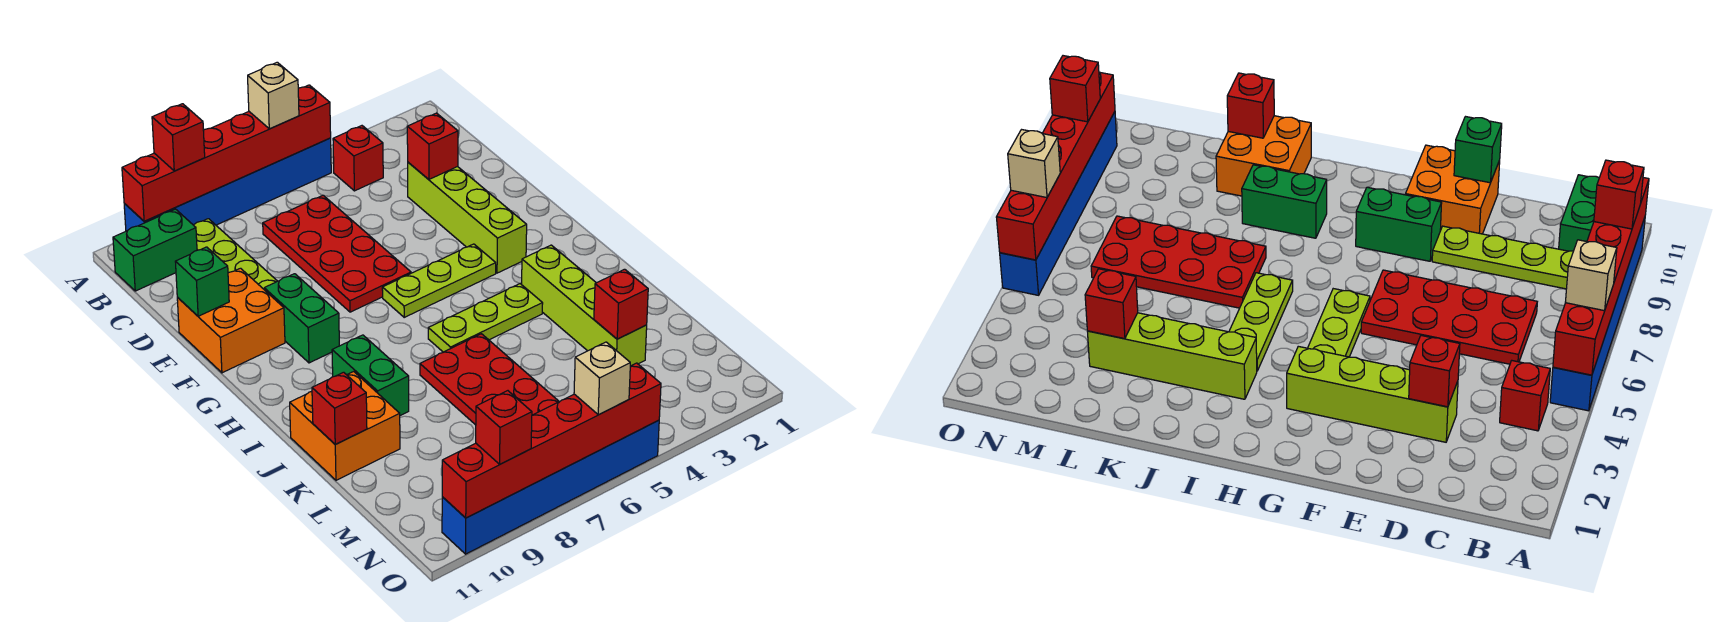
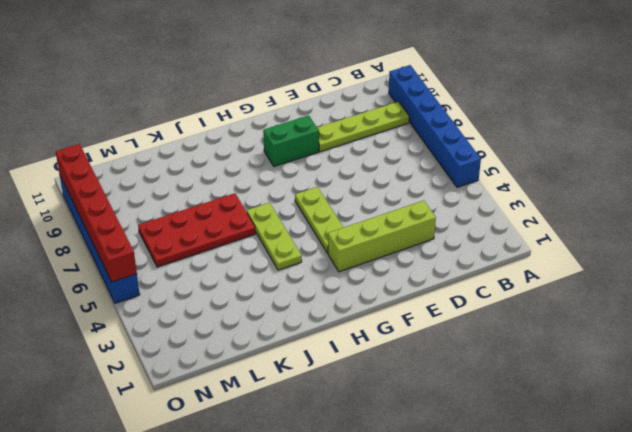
none -> red 1x1 brick [333,126,383,191]
none -> green 1x2 brick [113,209,197,291]
none -> red 2x4 plate [263,195,411,312]

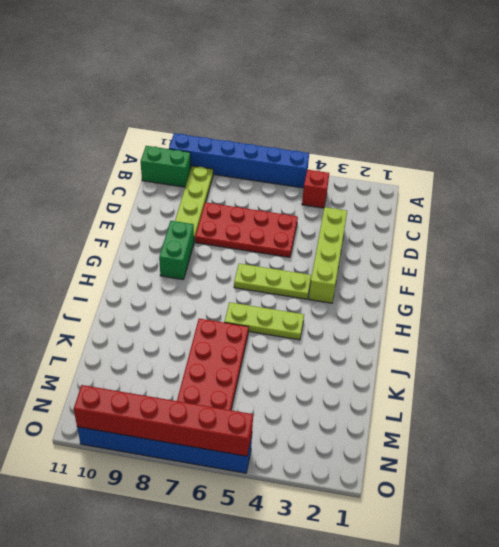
red 2x4 plate [195,202,298,257] -> red 2x4 plate turned to [263,195,411,312]
none -> orange 2x2 brick [177,268,285,373]
none -> lime 1x4 brick [522,245,647,366]
none -> green 1x2 brick [332,335,409,416]

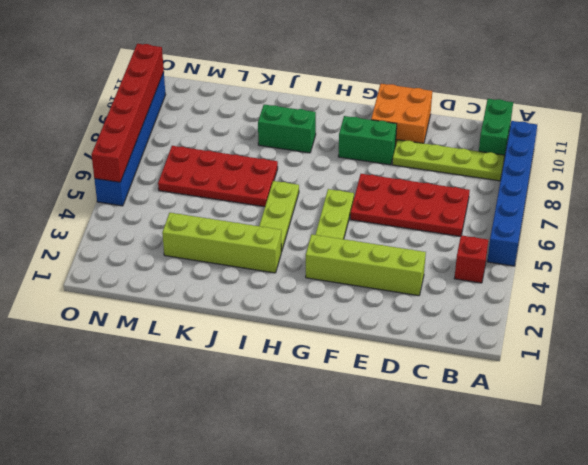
none -> orange 2x2 brick [290,372,400,480]
none -> red 1x6 brick [122,85,331,221]
none -> red 1x1 brick [407,113,458,179]

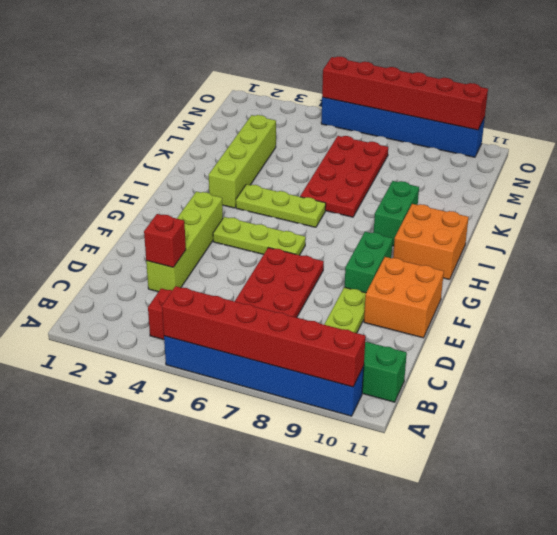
orange 2x2 brick [393,204,469,280] -> orange 2x2 brick moved to [290,372,400,480]
none -> green 1x1 brick [175,247,229,316]
none -> red 1x1 brick [312,372,367,444]
none -> red 1x1 brick [594,269,648,339]

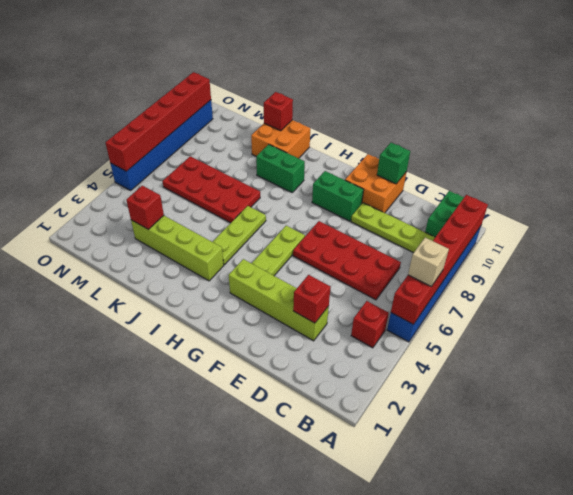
none -> red 1x1 brick [152,104,205,171]
none -> tan 1x1 brick [574,342,630,415]
none -> red 1x1 brick [476,391,532,464]

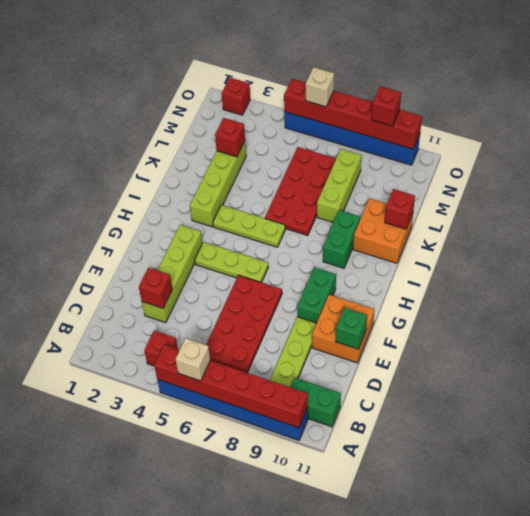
lime 1x3 brick [317,149,361,223] -> none
red 1x1 brick [222,78,250,115] -> red 1x1 brick moved to [152,104,205,171]

